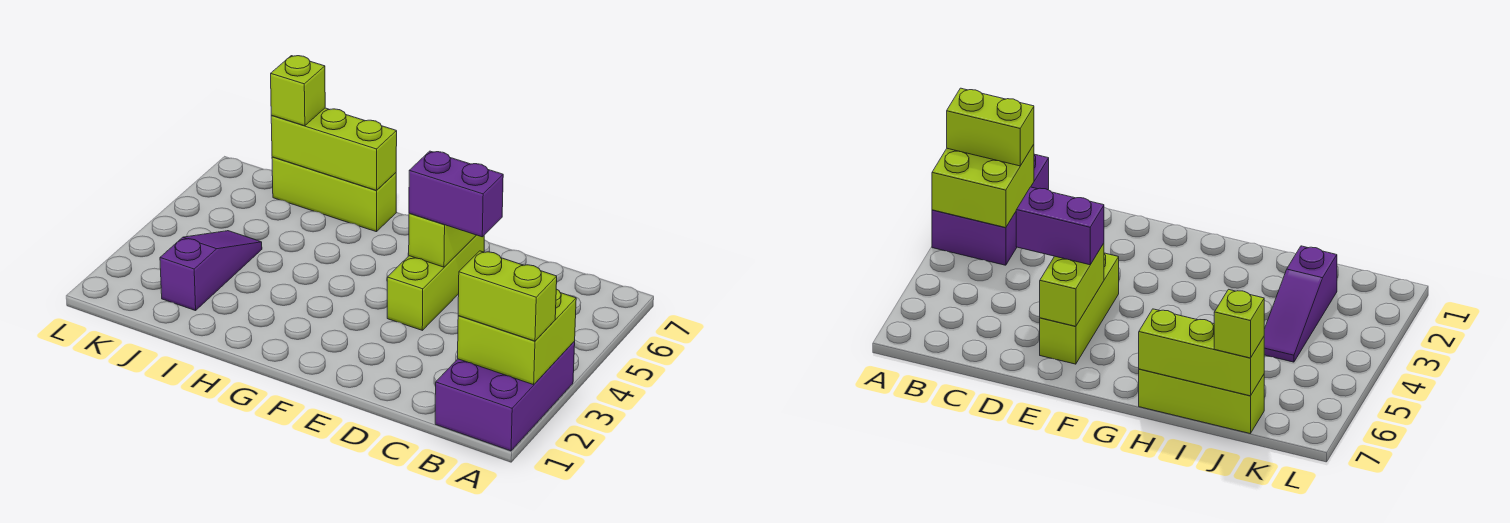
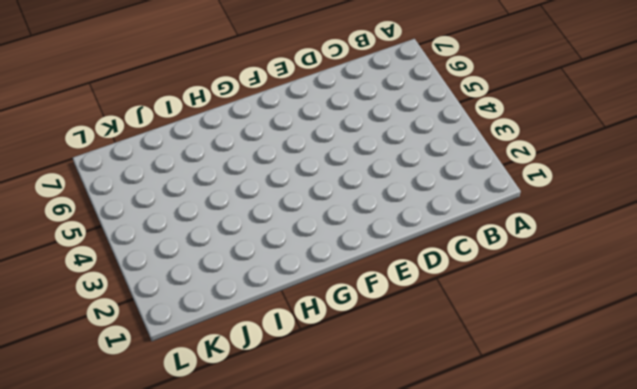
none -> purple 2x3 brick [435,341,575,451]
none -> lime 1x3 brick [387,235,484,330]

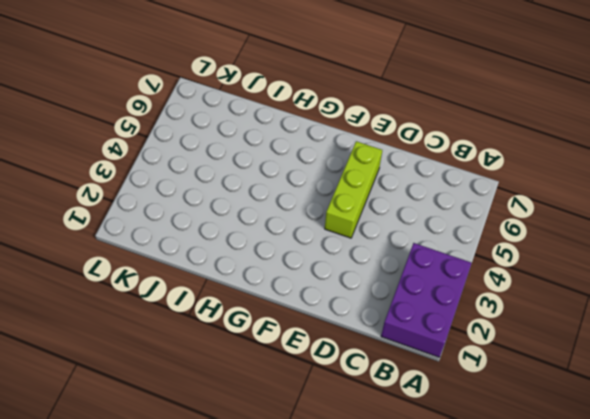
none -> lime 1x3 brick [272,157,396,232]
none -> purple 1x3 slope [160,231,262,311]

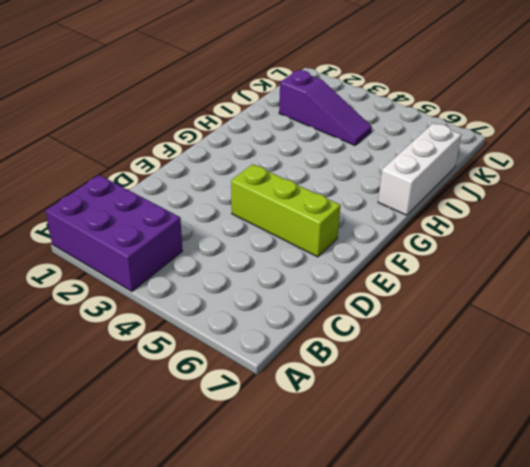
white 1x3 brick [378,123,462,215] -> lime 1x3 brick [272,157,396,232]
none -> lime 2x2 brick [458,289,576,385]
none -> lime 1x2 brick [409,213,476,267]

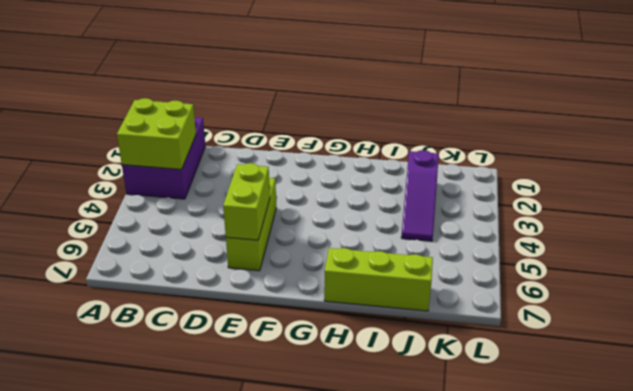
none -> lime 1x3 brick [271,108,397,190]
none -> lime 1x2 brick [458,251,557,341]

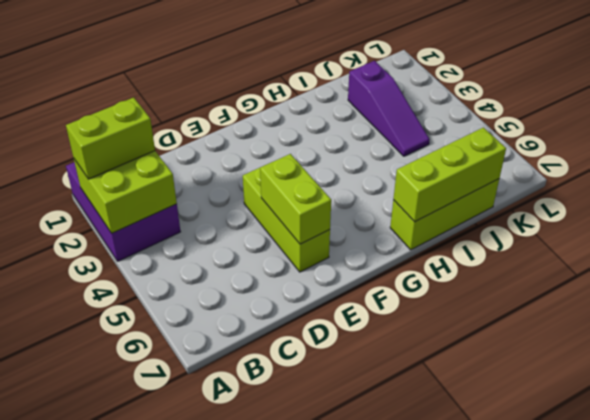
none -> purple 1x2 brick [409,151,503,237]
none -> lime 1x1 brick [271,56,325,126]

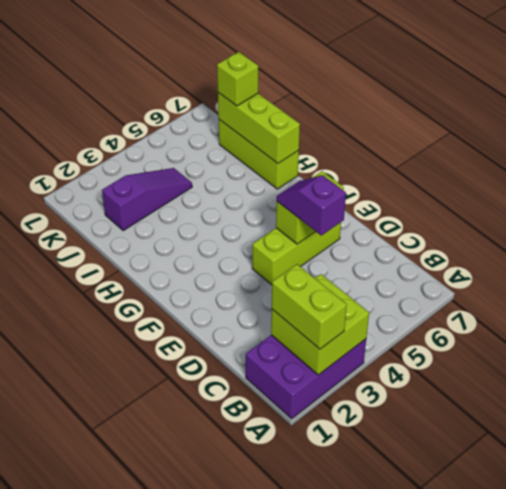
purple 1x2 slope [277,175,346,235] -> purple 1x2 brick [409,151,503,237]

